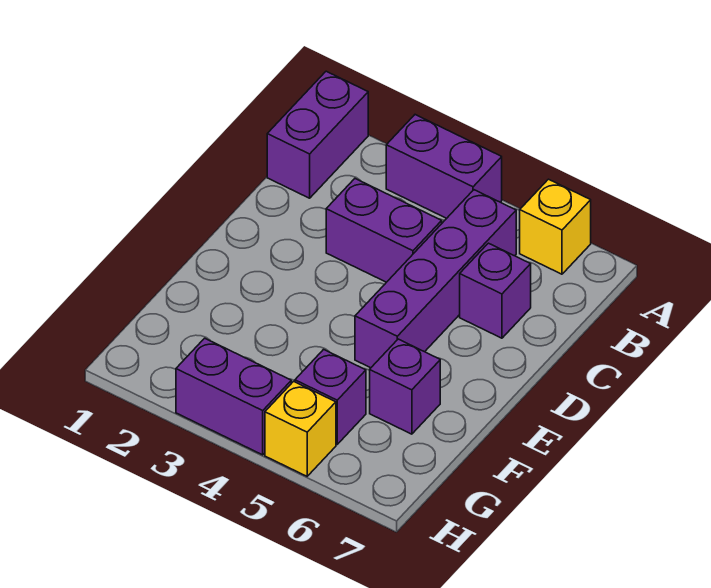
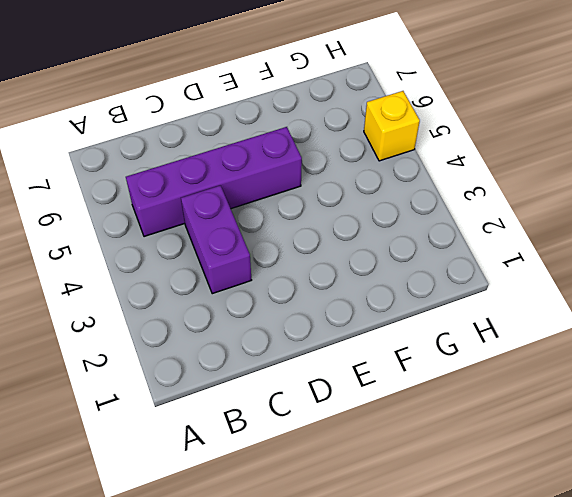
none -> purple 1x2 brick [267,71,368,198]
none -> purple 1x2 brick [386,115,502,218]

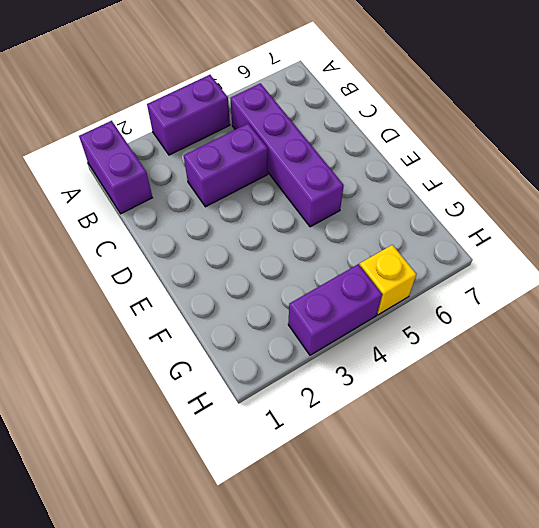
none -> yellow 1x1 brick [520,179,591,274]
none -> purple 1x1 brick [460,243,531,338]

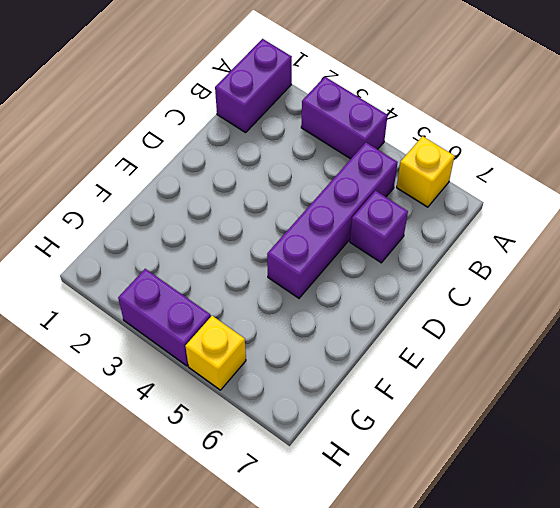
none -> purple 1x2 brick [326,179,442,282]
none -> purple 1x1 brick [370,339,440,434]

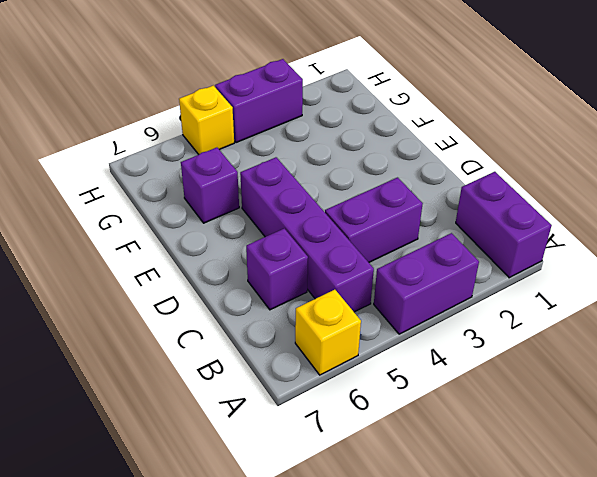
none -> purple 1x1 brick [295,349,366,444]

